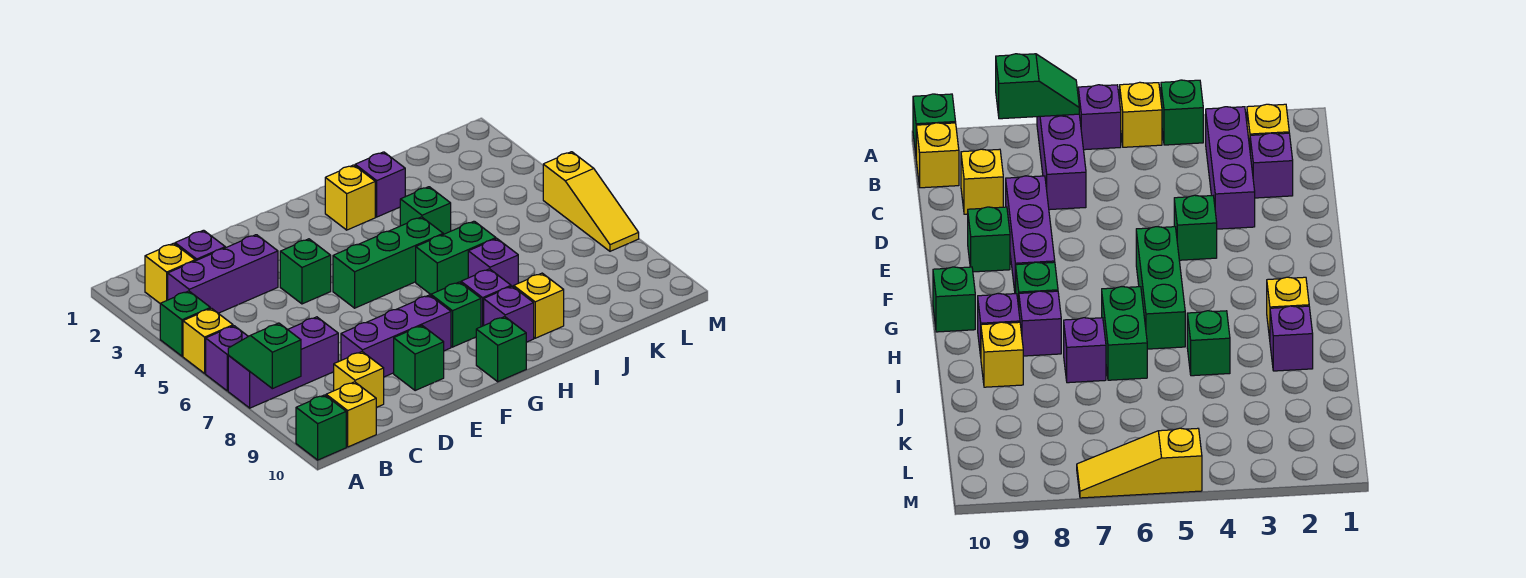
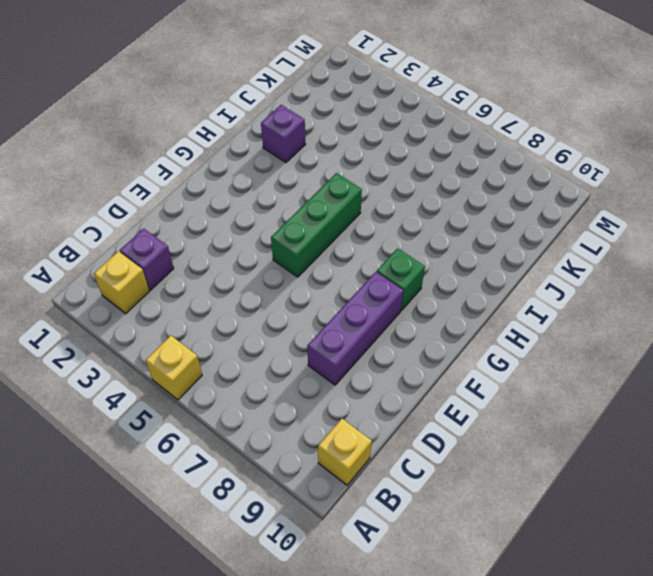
none -> green 1x1 brick [160,291,210,356]
none -> purple 1x1 brick [206,326,248,391]
none -> purple 1x3 brick [228,317,338,408]

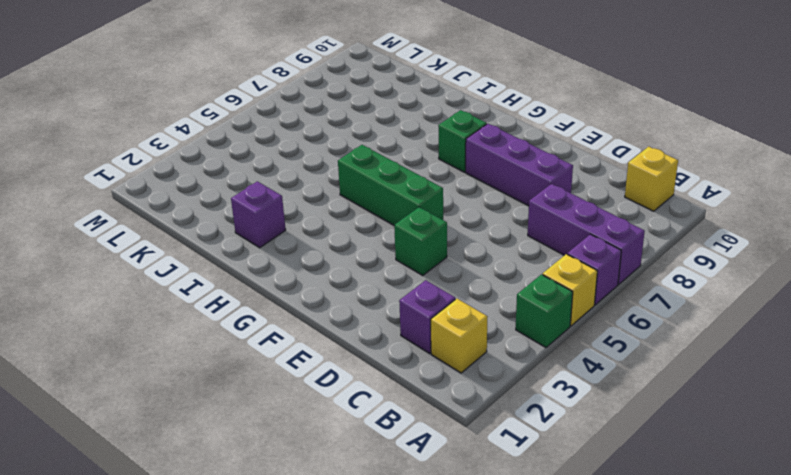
none -> green 1x1 brick [296,395,346,460]
none -> purple 1x3 brick [168,235,278,313]
none -> yellow 1x1 brick [334,352,384,408]

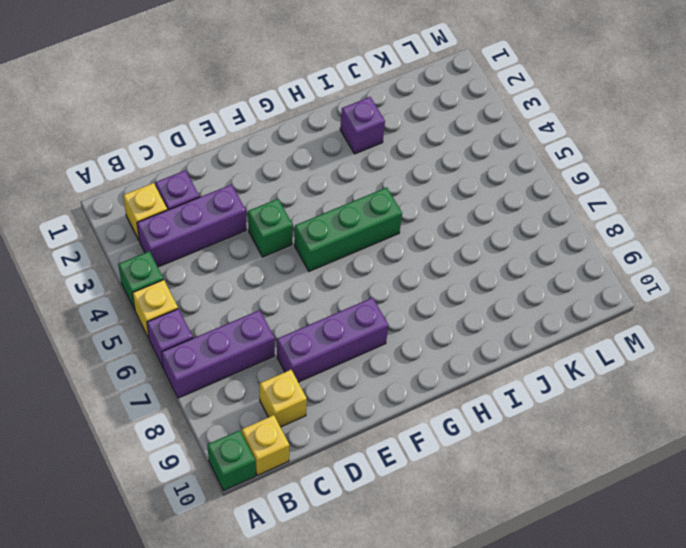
none -> green 1x1 brick [394,326,444,391]
none -> green 1x1 brick [431,282,481,347]
none -> green 1x1 brick [476,317,526,382]

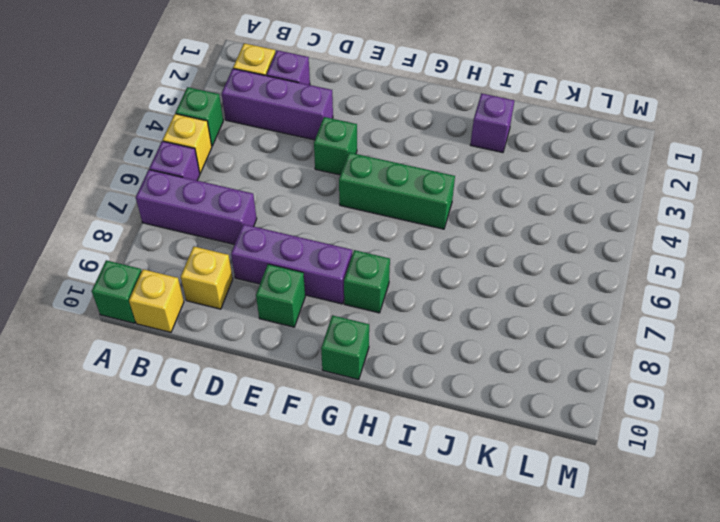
none -> yellow 1x1 brick [325,165,375,230]
none -> green 1x2 brick [416,221,496,294]
none -> purple 1x1 brick [461,269,511,327]

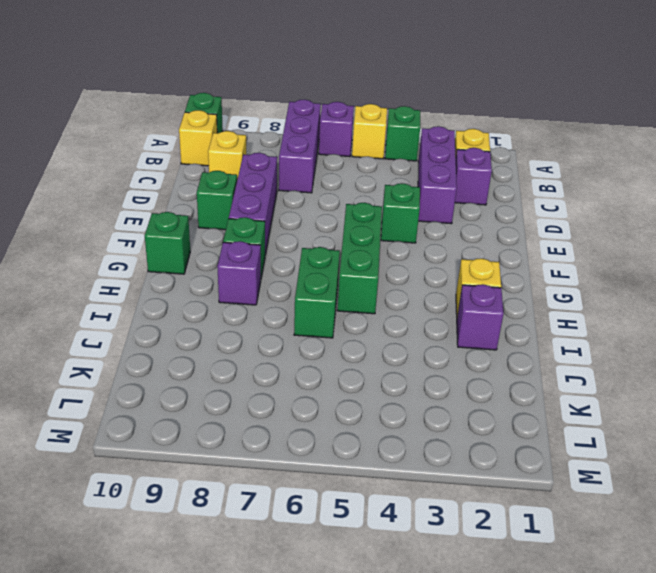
none -> purple 1x1 brick [484,286,534,342]
none -> green 1x1 brick [400,187,451,234]
none -> purple 1x1 brick [468,239,518,287]

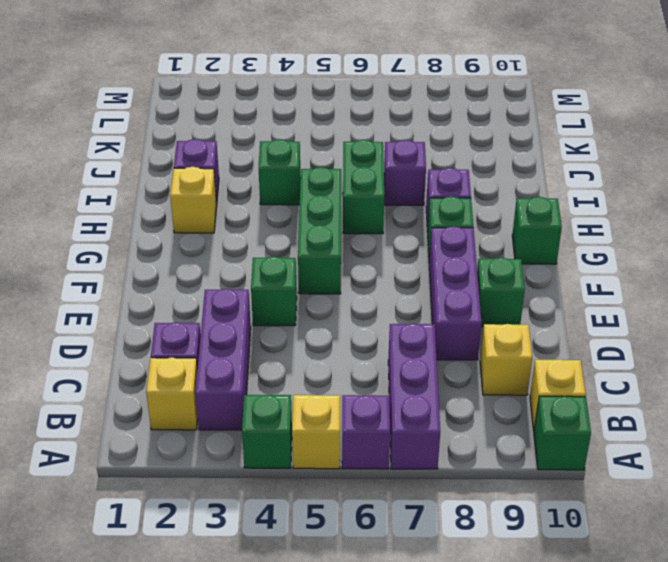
none -> purple 1x1 brick [484,286,534,342]
none -> yellow 1x1 brick [514,273,564,338]
none -> yellow 1x3 slope [543,152,639,251]

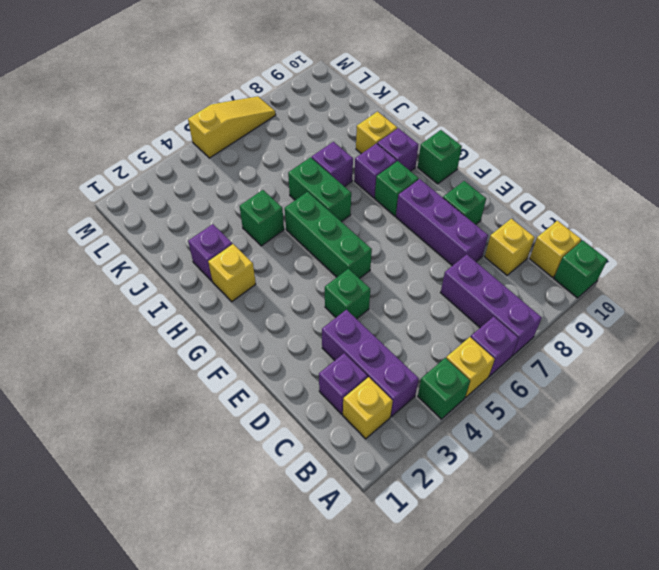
none -> green 1x2 slope [228,323,301,389]

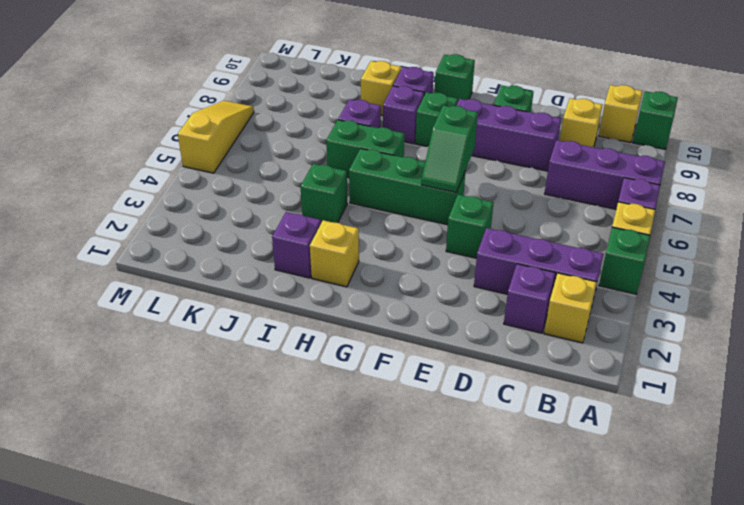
green 1x2 slope [421,105,478,193] -> green 1x2 slope moved to [228,323,301,389]

